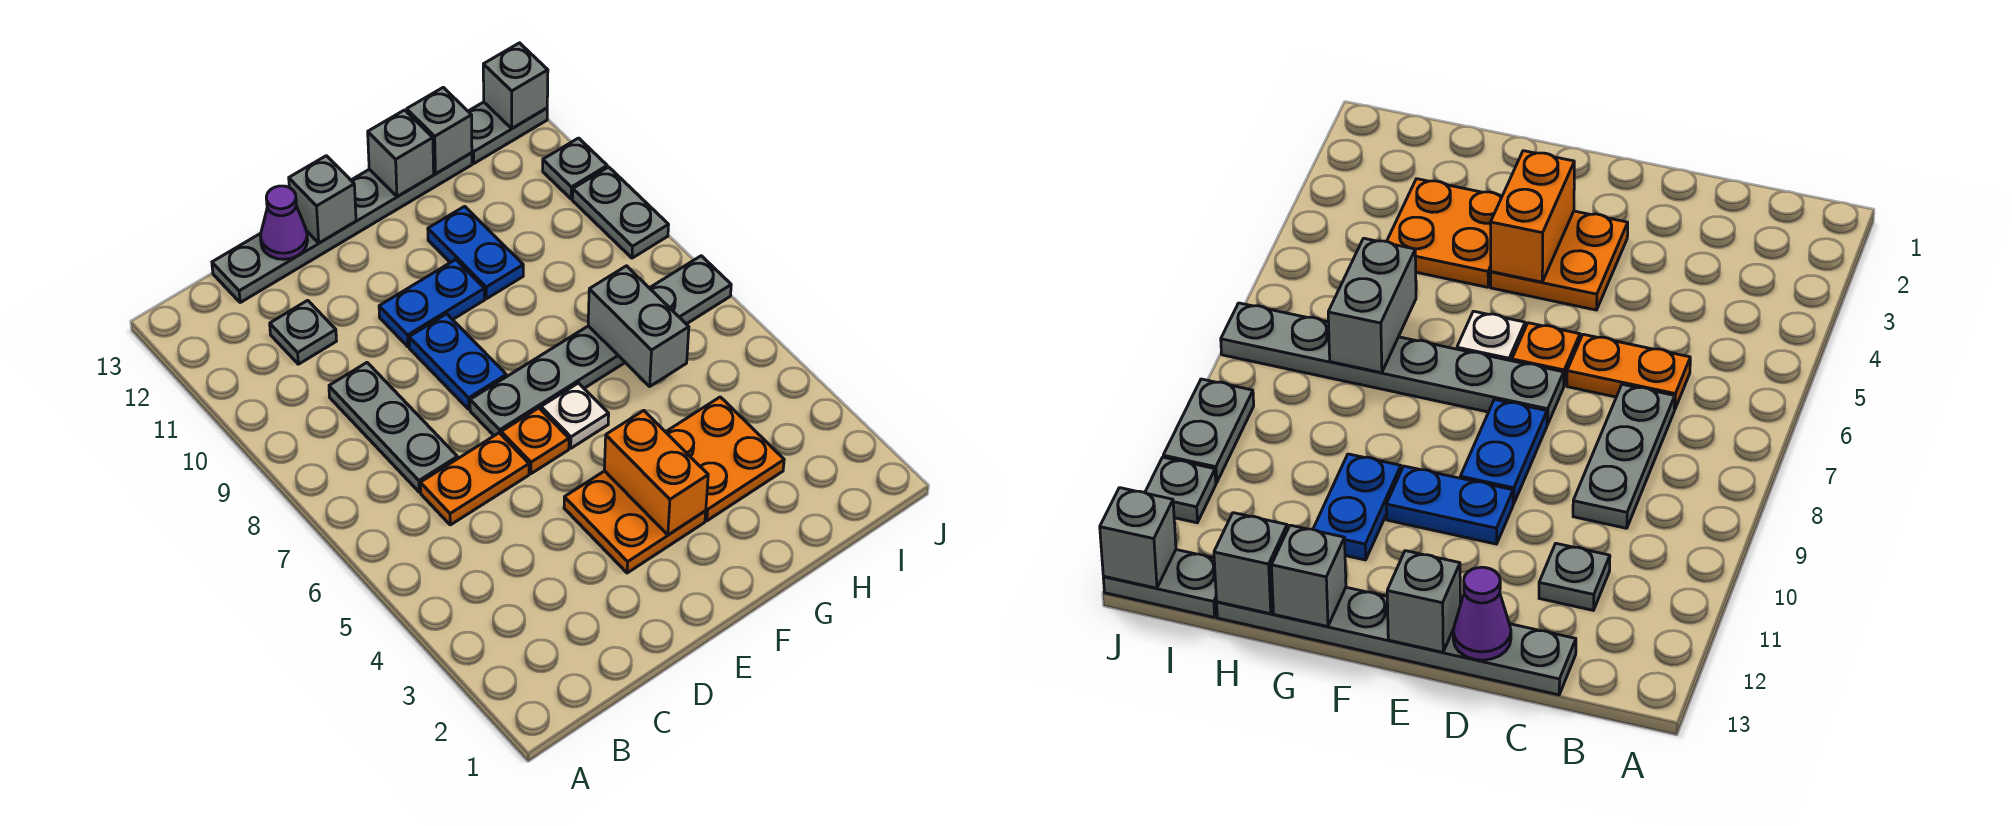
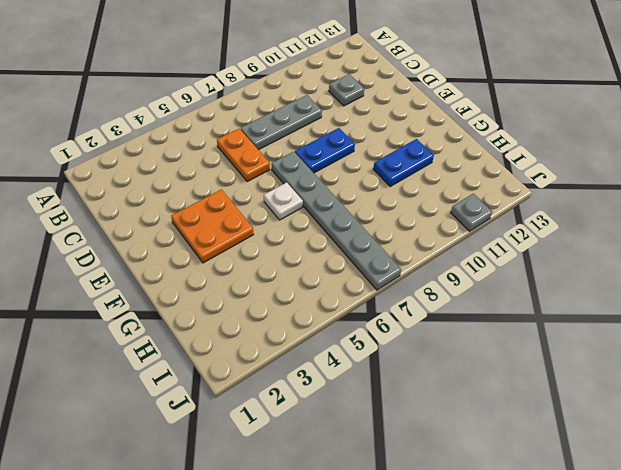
none -> grey 1x6 plate [212,153,472,303]
none -> orange 1x1 plate [501,408,569,474]
none -> blue 1x2 plate [379,260,485,347]

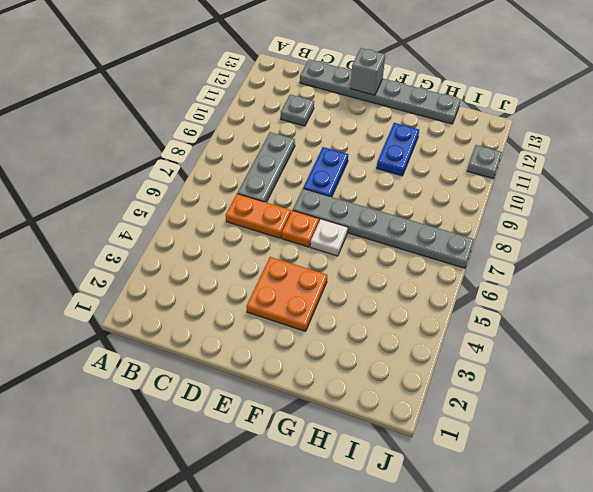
none -> blue 1x2 plate [379,260,485,347]
none -> orange 2x2 plate [666,397,784,521]
none -> grey 1x2 plate [468,102,547,163]

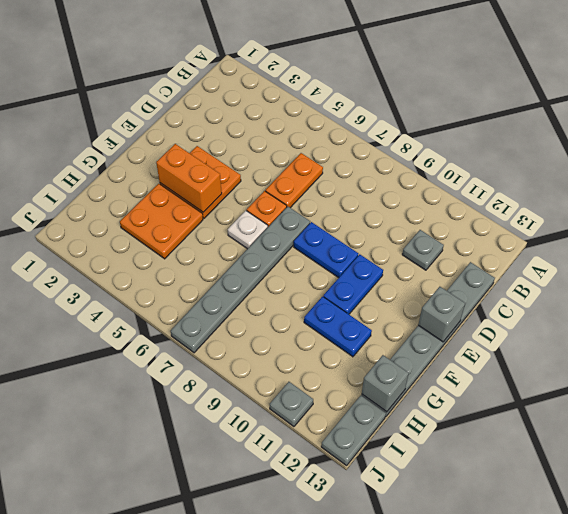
none -> grey 1x3 plate [329,363,458,492]
none -> grey 1x2 plate [573,167,669,258]
none -> purple 1x1 cone [260,186,308,259]

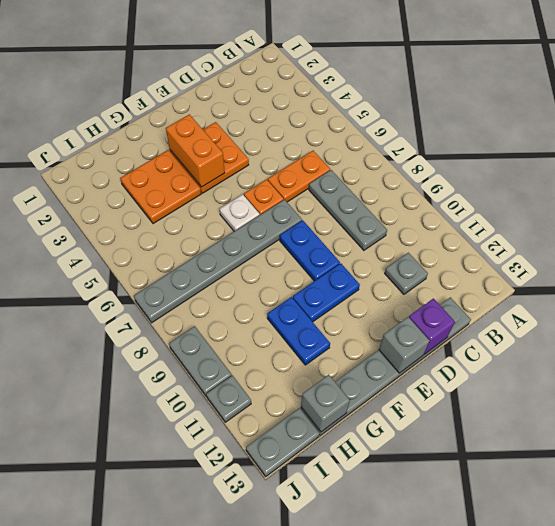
purple 1x1 brick [409,298,455,354] -> purple 1x1 cone [260,186,308,259]
none -> grey 1x1 brick [368,110,434,197]
none -> grey 1x2 brick [588,266,689,386]
none -> grey 1x1 brick [483,43,548,128]

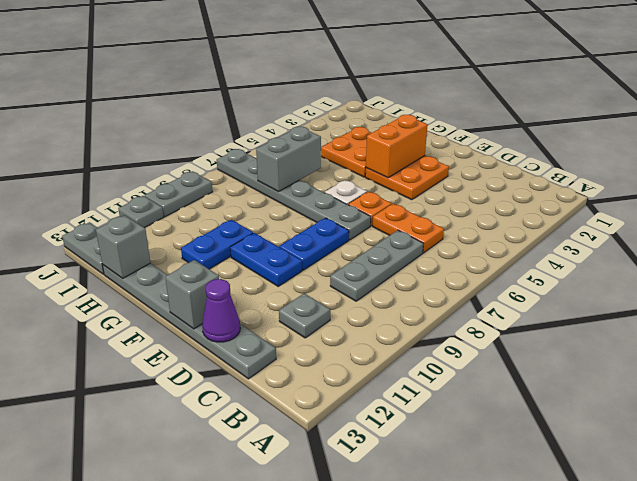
none -> grey 1x1 brick [368,110,434,197]
none -> grey 1x1 brick [483,43,548,128]

